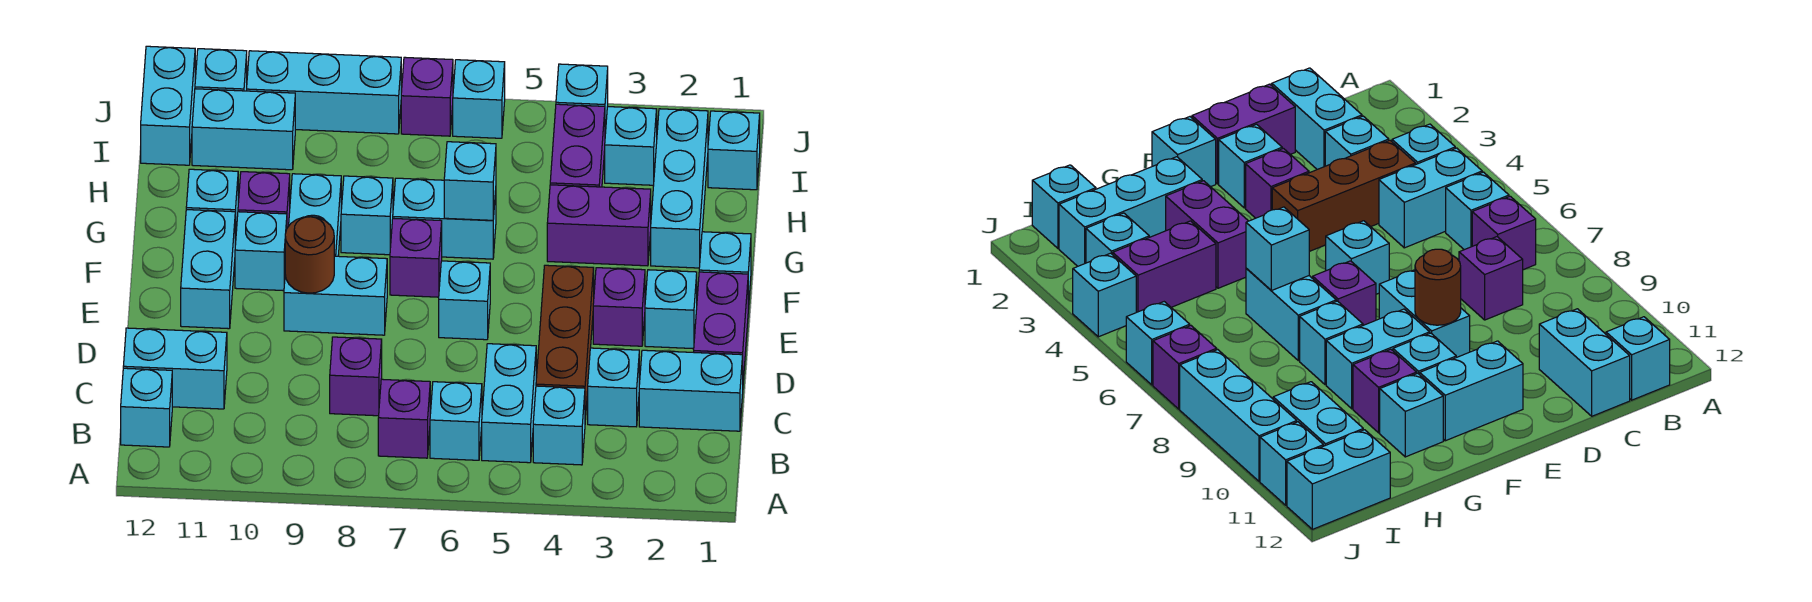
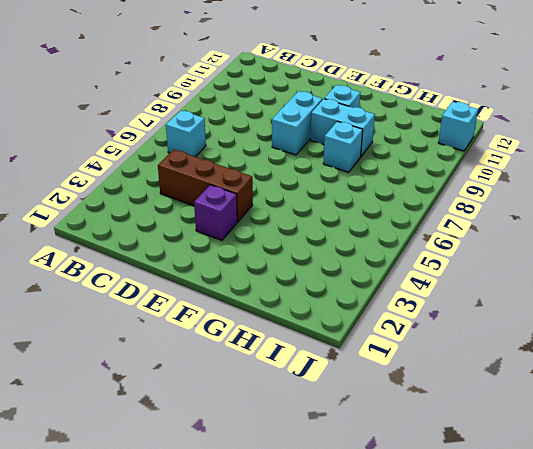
none -> cyan 1x1 brick [533,386,585,465]
none -> cyan 1x2 brick [482,344,536,463]
none -> purple 1x1 brick [378,379,430,458]
none -> cyan 1x1 brick [121,368,172,447]

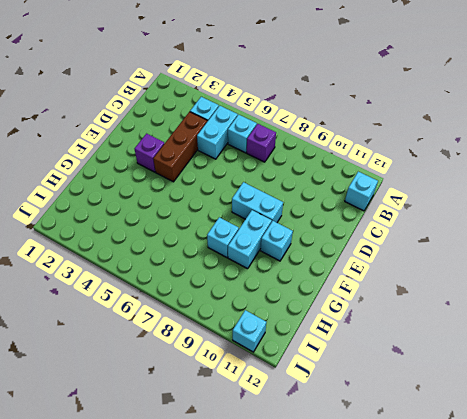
none -> cyan 1x2 brick [639,350,743,431]
none -> cyan 1x1 brick [588,348,639,427]
none -> purple 1x1 brick [330,337,382,416]
none -> cyan 1x2 brick [123,328,227,409]

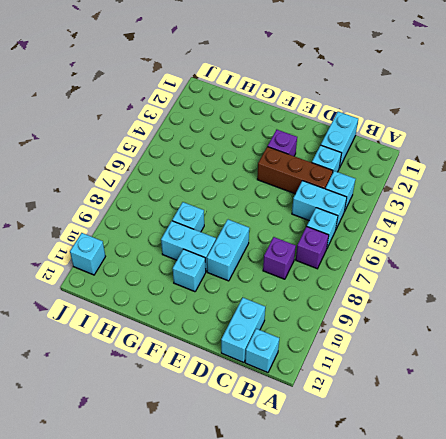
none -> purple 1x2 brick [694,272,748,380]
none -> cyan 1x1 brick [645,270,697,349]
none -> cyan 1x1 brick [439,261,490,340]
none -> cyan 1x2 brick [181,210,235,329]

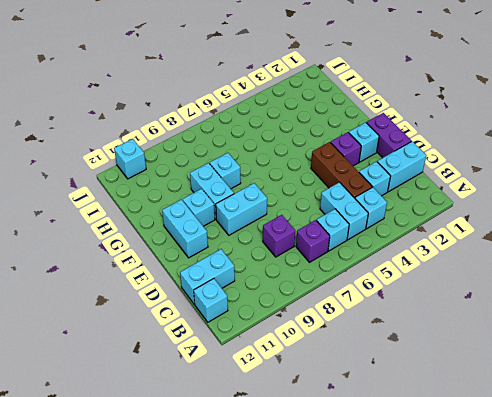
none -> cyan 1x1 brick [439,261,490,340]
none -> cyan 1x1 brick [699,232,751,309]
none -> purple 1x1 brick [390,218,442,297]
none -> cyan 1x3 brick [651,109,708,268]

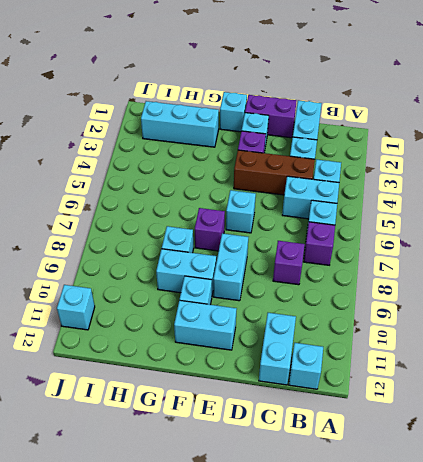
none -> purple 1x2 brick [547,185,651,266]
none -> cyan 1x2 brick [393,178,496,259]
none -> purple 1x1 brick [238,172,290,228]
none -> cyan 1x1 brick [186,169,238,245]

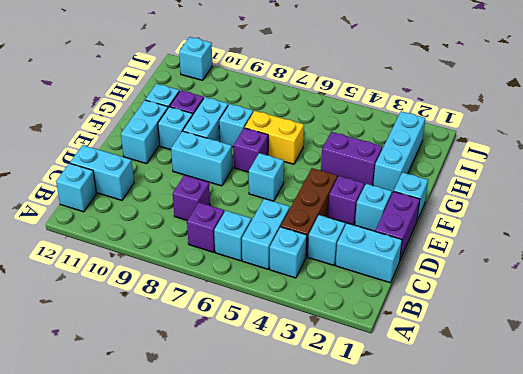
yellow 1x2 brick [244,111,304,164] -> cyan 1x2 brick [393,178,496,259]
none -> purple 1x2 brick [550,104,605,187]
none -> cyan 1x1 brick [708,111,760,190]
none -> cyan 1x1 brick [605,107,657,185]
none -> cyan 1x2 brick [192,89,295,170]

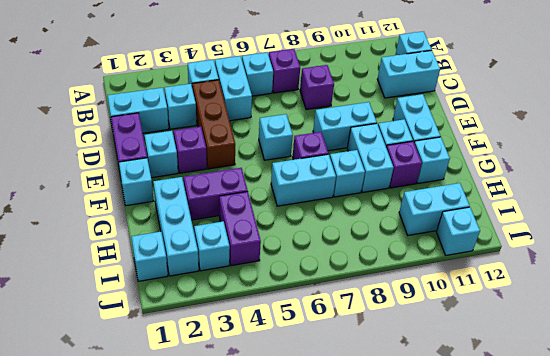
none -> cyan 1x2 brick [141,46,195,165]
none -> cyan 1x1 brick [556,64,608,134]
none -> cyan 1x1 brick [453,60,505,138]
none -> purple 1x1 brick [401,57,453,136]

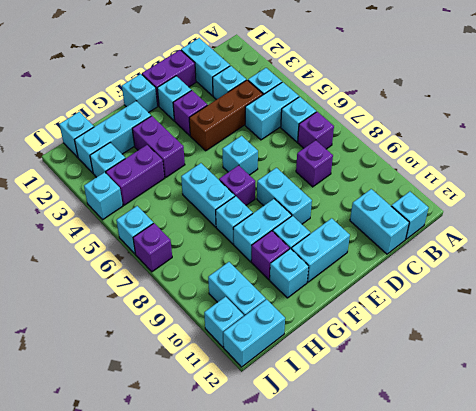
none -> cyan 1x3 brick [247,51,401,134]
none -> brown 1x1 round brick [285,217,334,293]
none -> cyan 1x1 brick [444,142,496,220]

